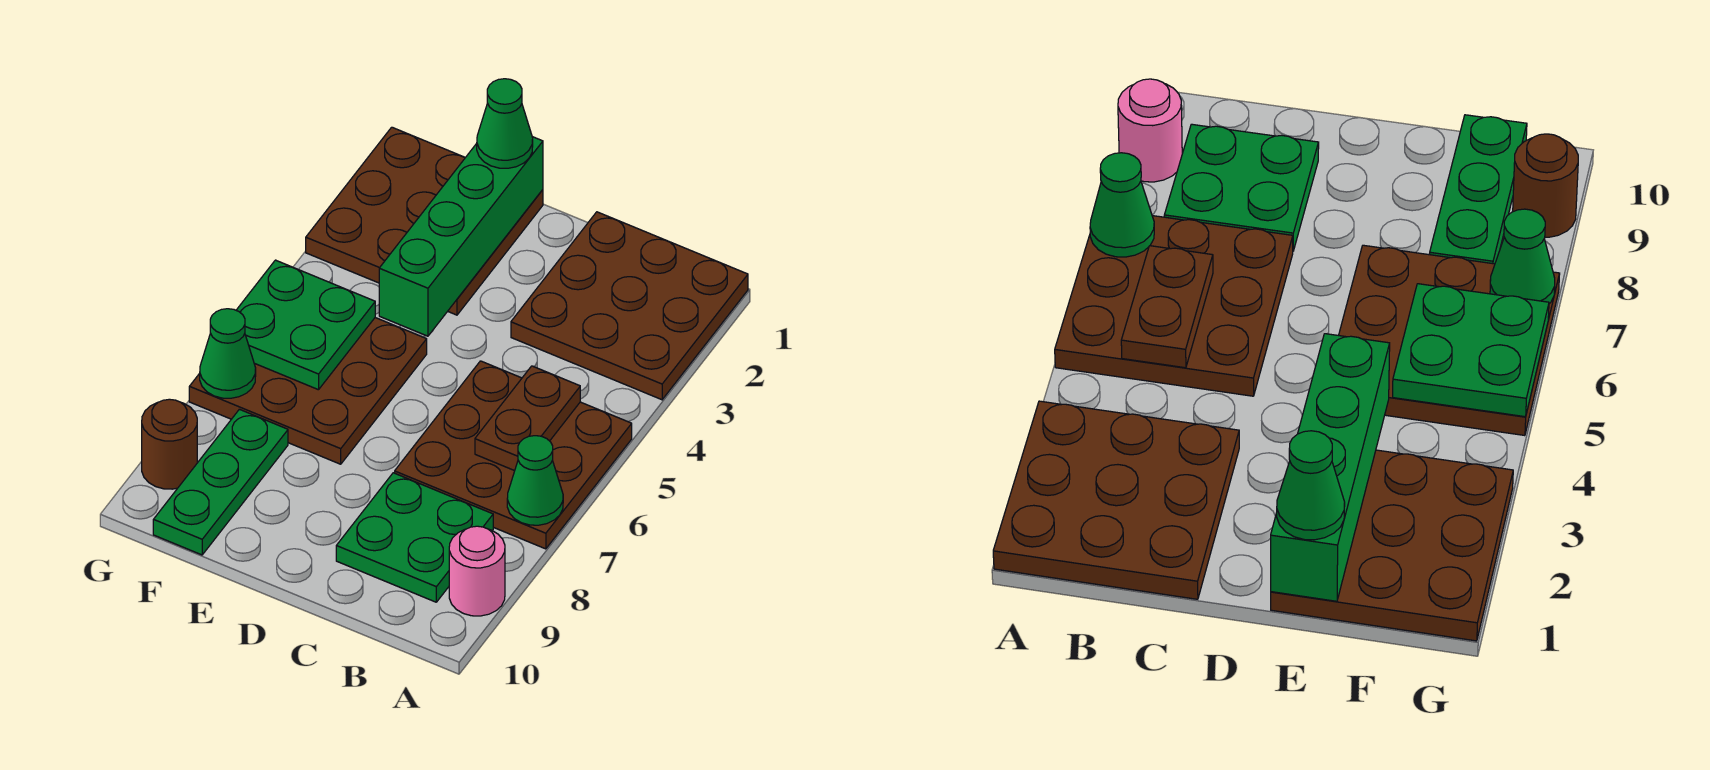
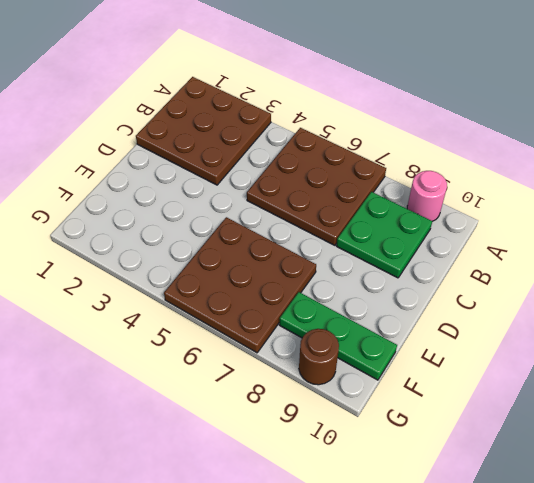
none -> brown 3x3 plate [306,127,543,315]
none -> green 1x1 cone [507,436,563,525]
none -> brown 1x2 plate [475,366,580,471]

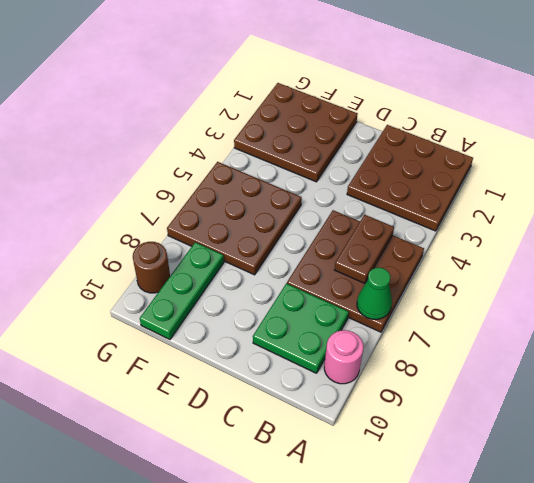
none -> green 1x4 brick [379,137,543,336]
none -> green 2x2 plate [236,260,375,390]
none -> green 1x1 cone [200,309,256,398]

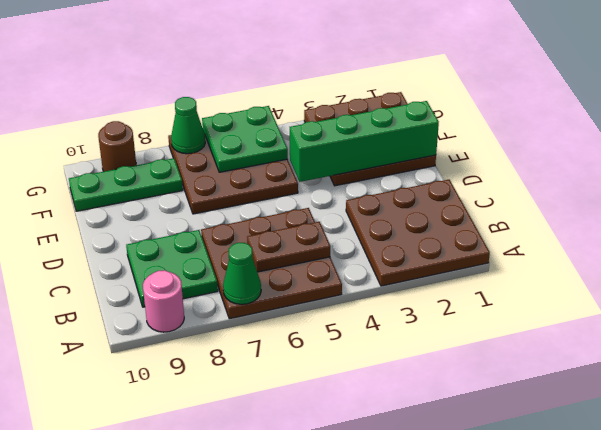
none -> green 1x1 cone [477,79,533,168]

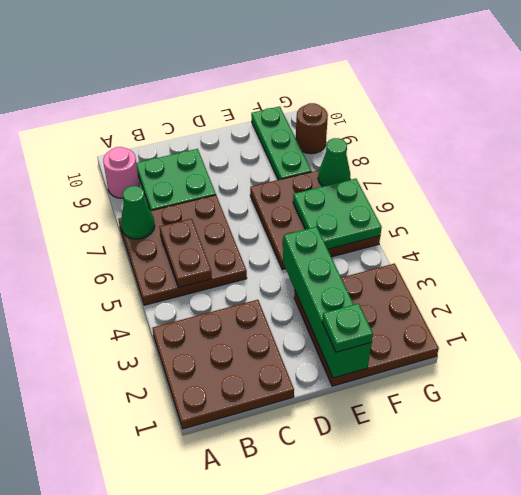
green 1x1 plate [322,304,373,352] -> green 1x1 cone [477,79,533,168]

